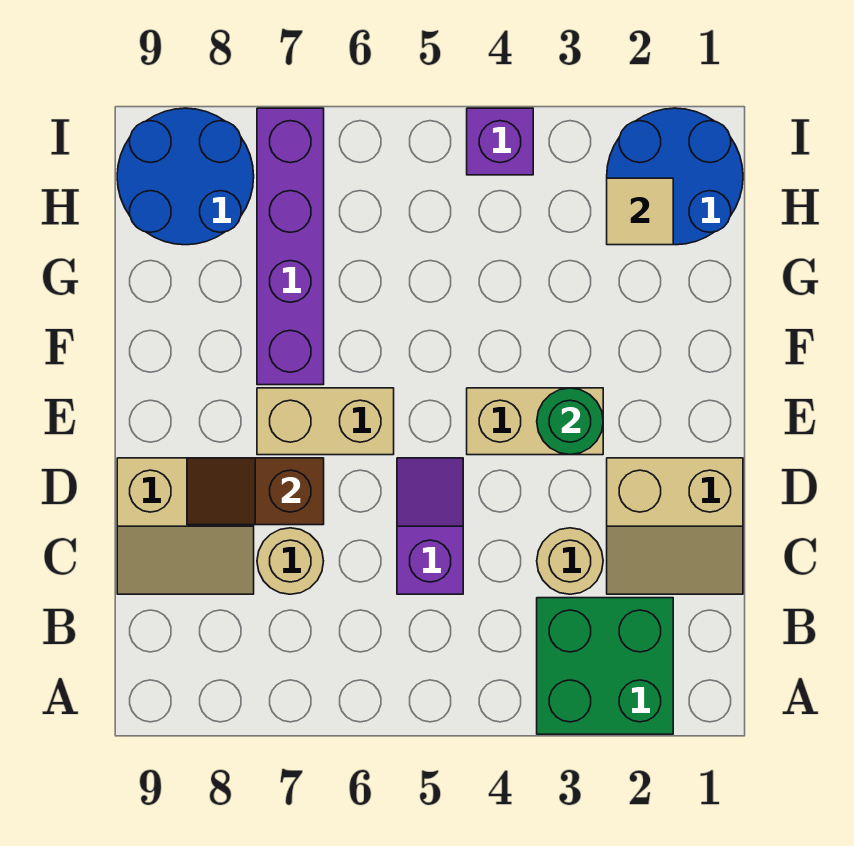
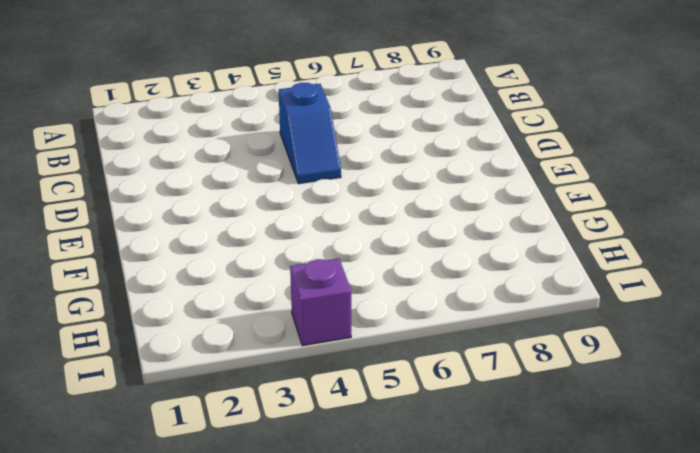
blue 1x2 slope [279,83,341,184] -> purple 1x2 slope [397,458,463,594]
none -> green 2x2 brick [537,598,673,734]
none -> tan 2x2 slope [607,458,743,594]
none -> tan 1x1 round brick [537,528,603,594]

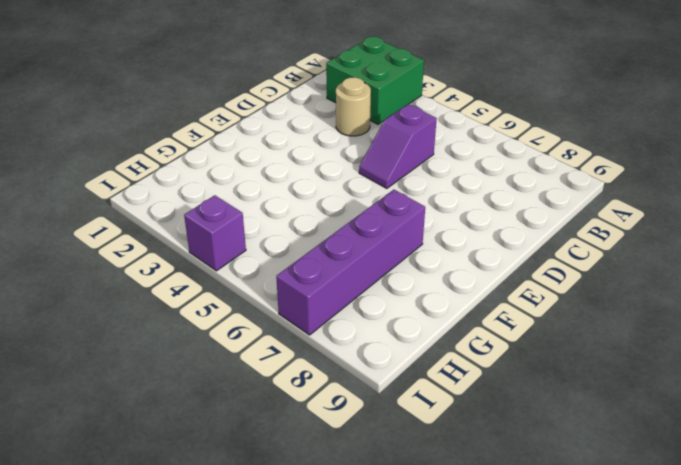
none -> tan 2x2 slope [607,458,743,594]
none -> tan 1x1 round brick [257,528,324,594]
none -> tan 2x2 slope [117,458,254,594]

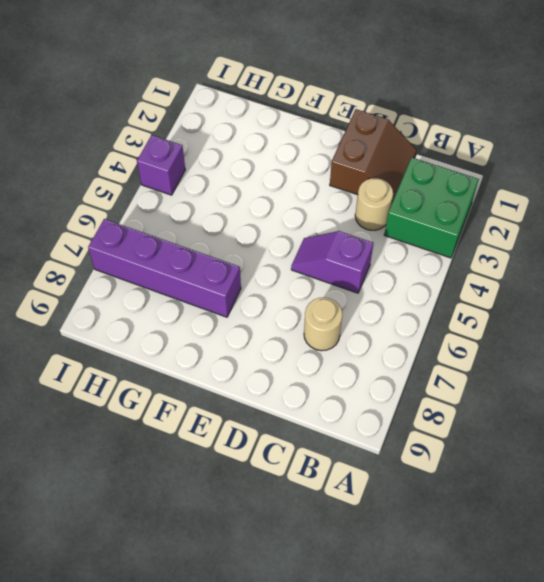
brown 2x2 slope [330,109,417,202] -> tan 2x2 slope [607,458,743,594]
none -> tan 2x2 slope [117,458,254,594]
none -> tan 1x2 brick [467,388,603,455]
none -> tan 1x2 brick [257,388,394,455]

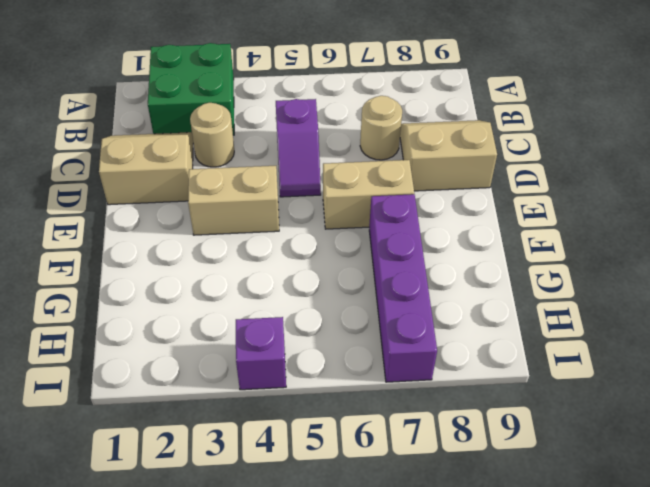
none -> blue 2x2 round brick [607,108,743,245]
none -> blue 2x2 round brick [117,108,254,245]
none -> brown 1x2 slope [187,458,324,525]

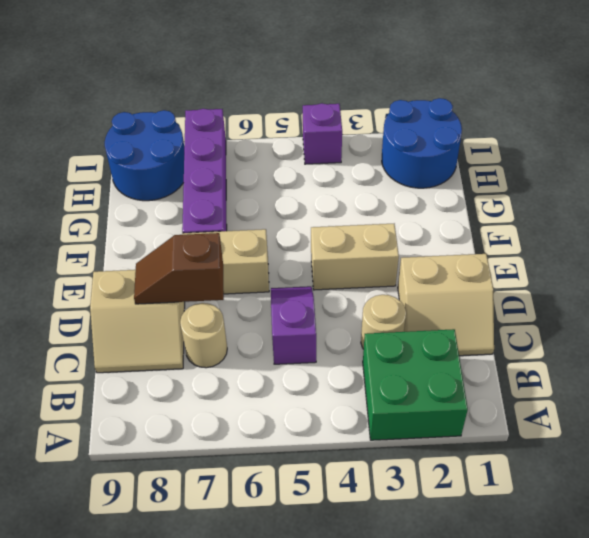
none -> green 1x1 round brick [537,388,603,455]
none -> tan 1x1 tile [607,178,673,245]

